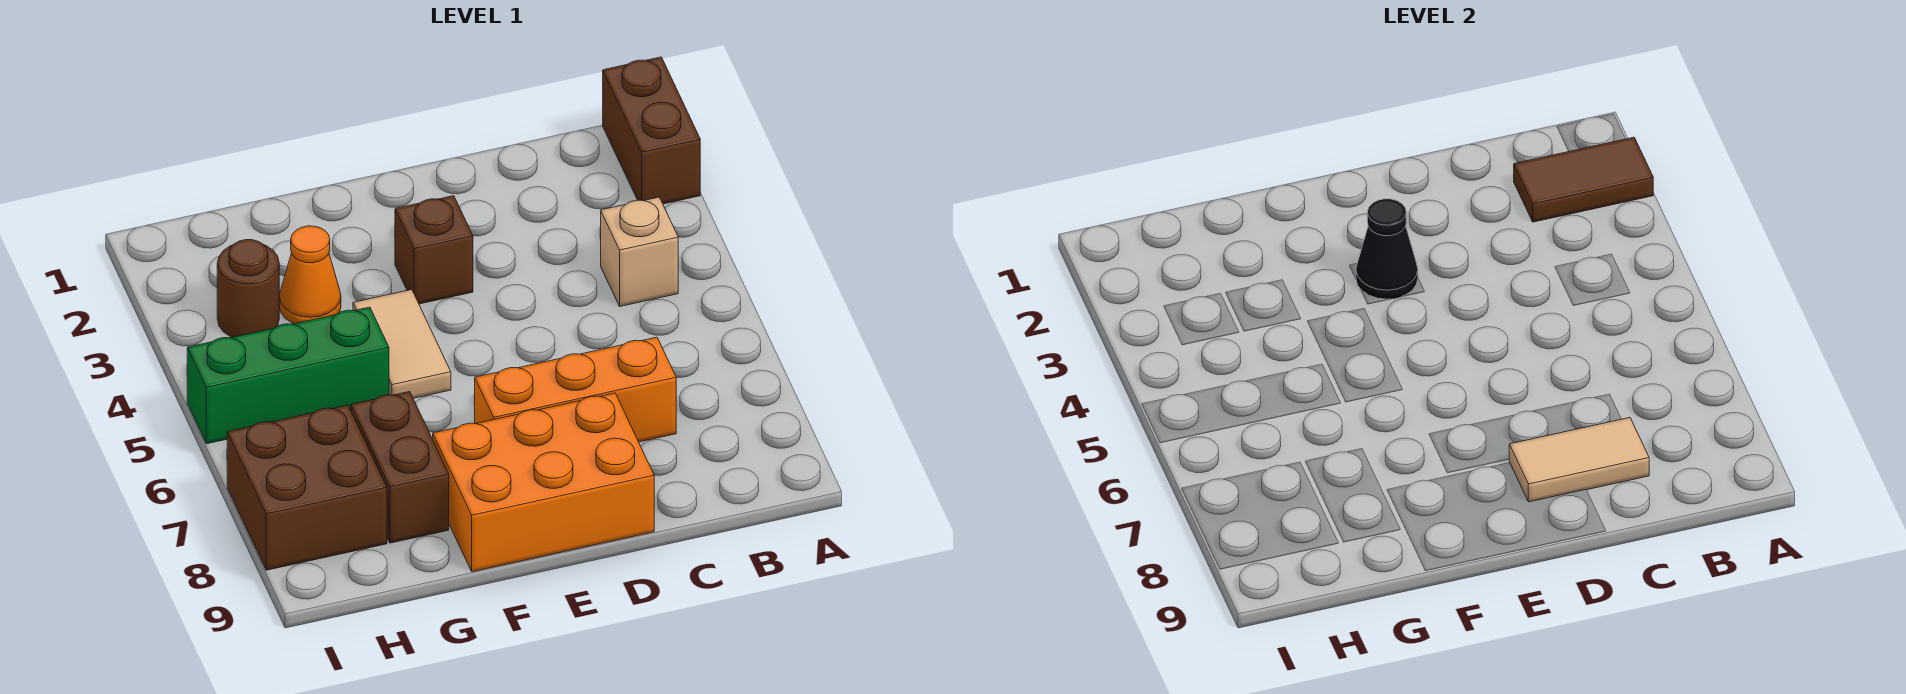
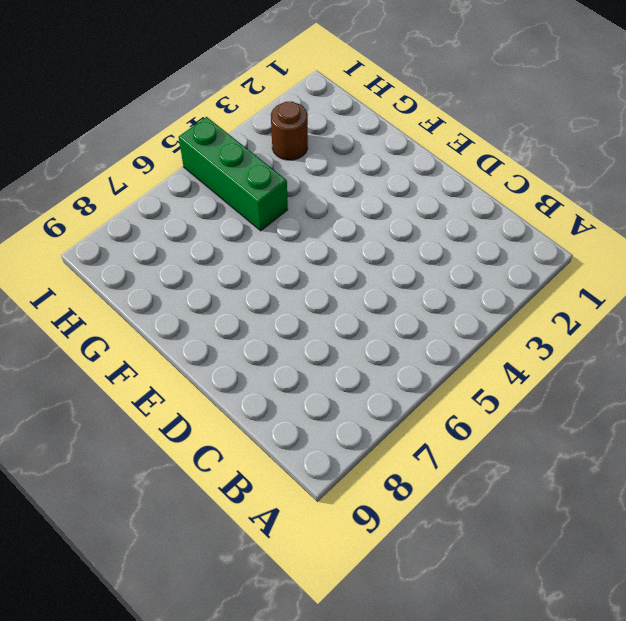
none -> brown 1x2 brick [603,57,700,204]
none -> tan 1x1 brick [601,197,678,306]
none -> orange 1x3 brick [474,337,676,442]

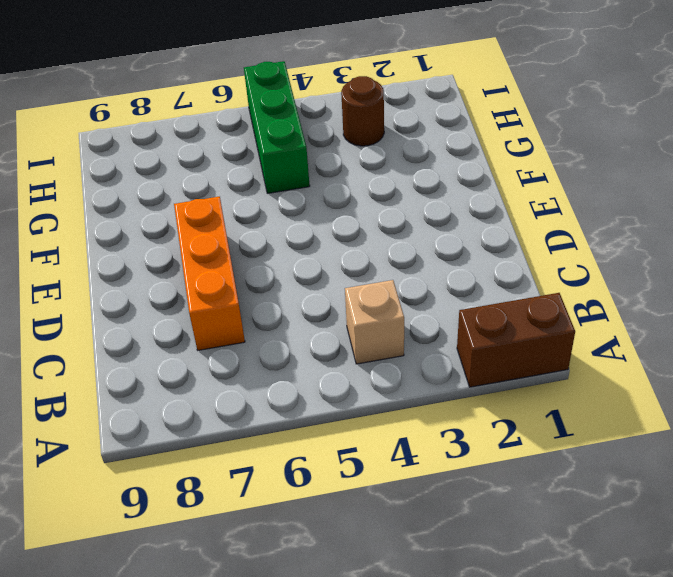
none -> orange 2x3 brick [433,393,654,572]
none -> brown 1x1 brick [395,196,473,304]
none -> tan 1x2 tile [353,290,451,398]

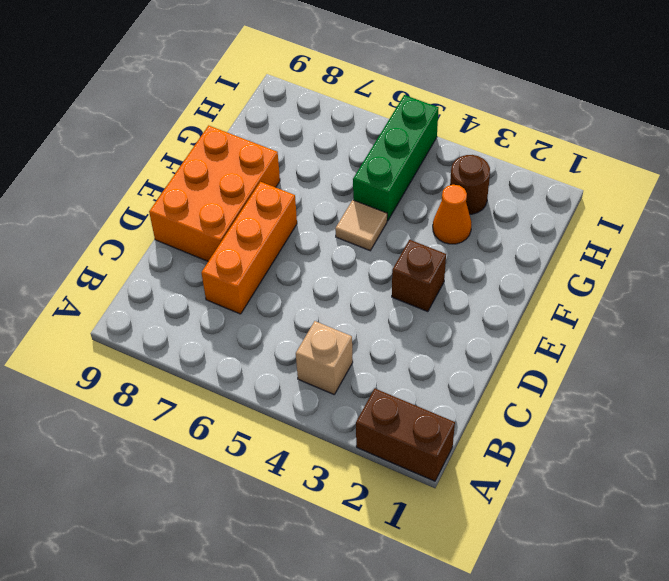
tan 1x1 tile [335,200,387,251] -> tan 1x2 tile [353,290,451,398]
none -> brown 1x2 brick [351,392,449,543]
none -> brown 2x2 brick [227,405,387,570]
none -> brown 1x2 tile [1514,137,1653,222]

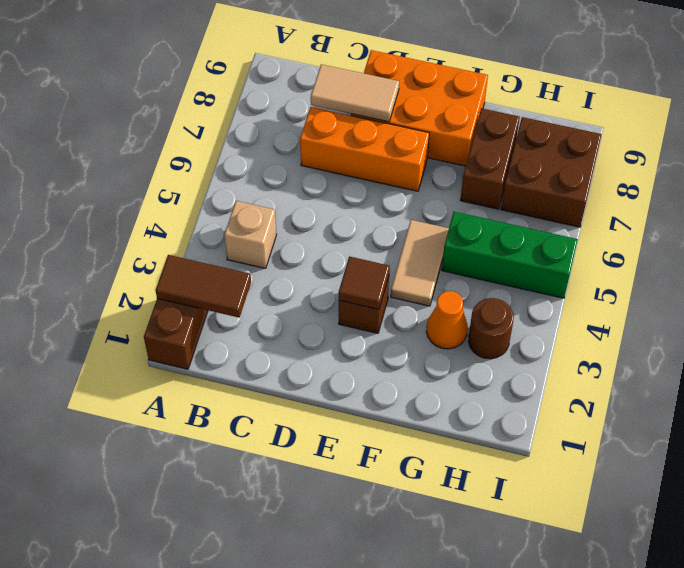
brown 1x1 tile [339,256,390,309] -> black 1x1 cone [1356,199,1418,299]

